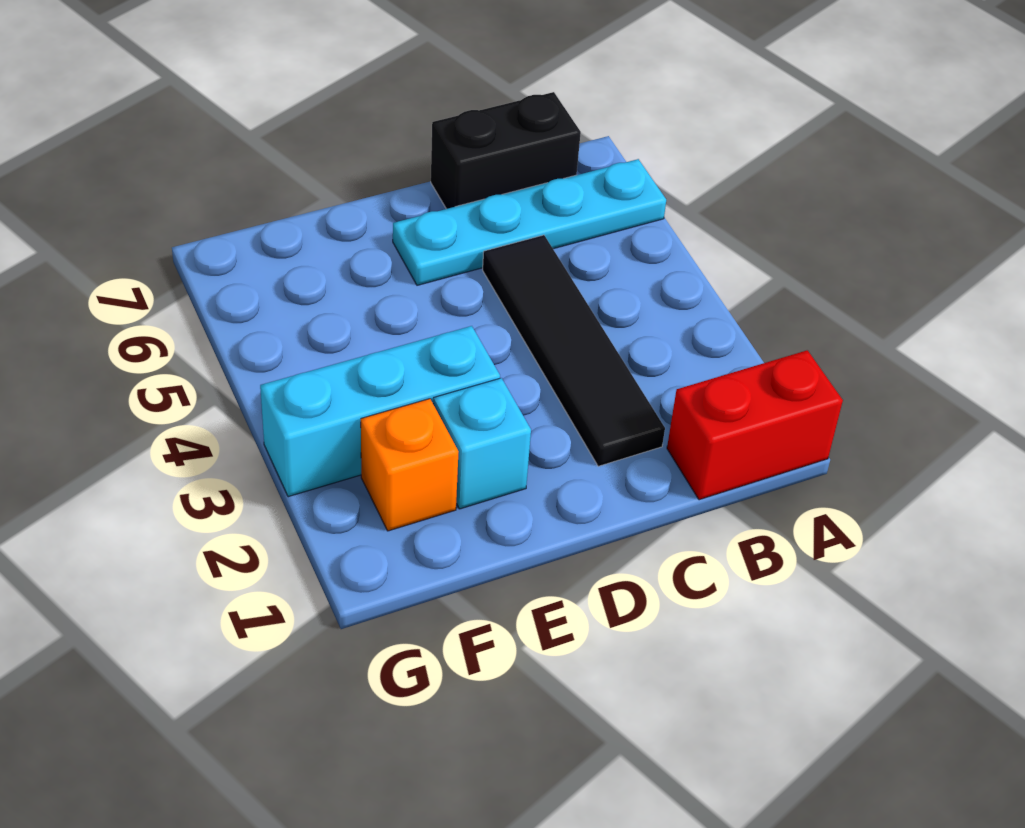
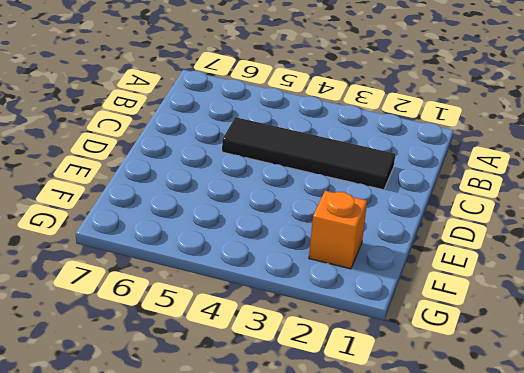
none -> red 1x2 brick [667,350,843,500]
none -> cyan 1x4 plate [393,159,666,285]

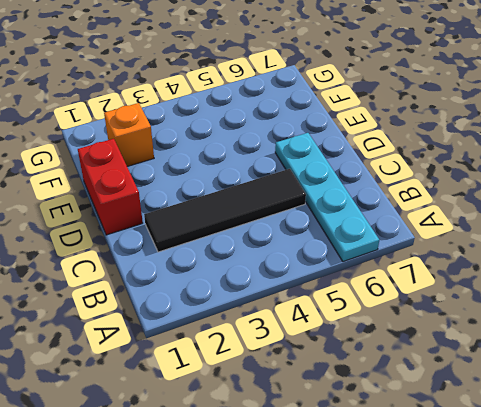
red 1x2 brick [78,139,143,235] -> red 1x2 brick moved to [667,350,843,500]
none -> black 1x2 brick [431,92,581,209]
none -> cyan 1x1 brick [433,378,531,509]

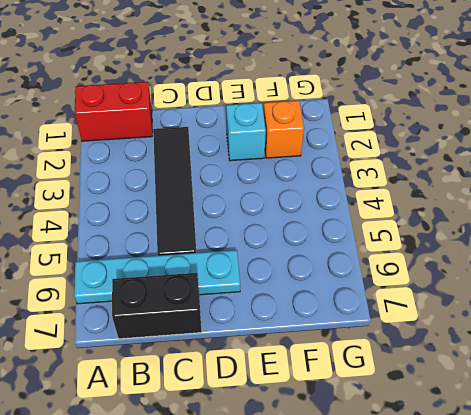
none -> cyan 1x3 brick [260,326,500,497]

